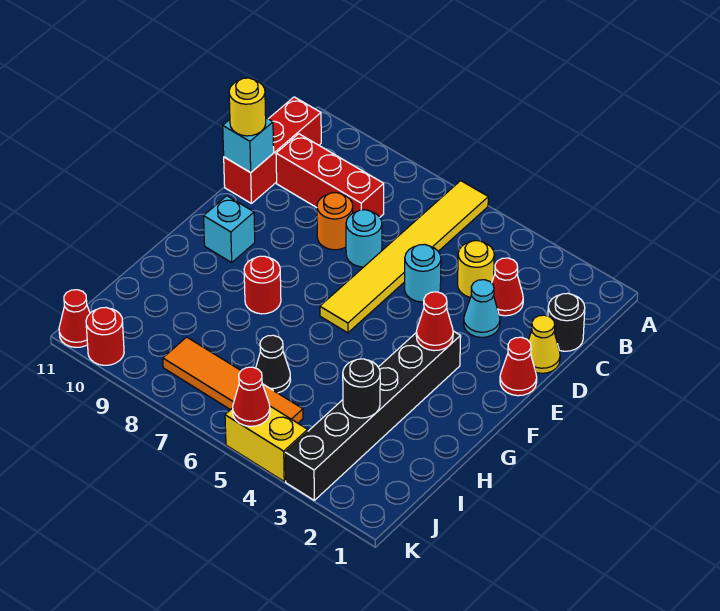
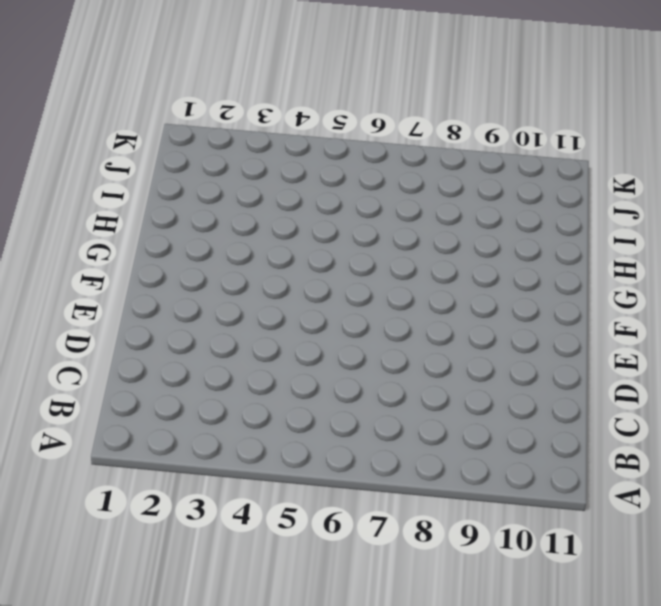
none -> yellow 1x6 tile [320,181,488,333]
none -> red 1x3 brick [224,97,321,203]
none -> black 1x1 round brick [548,293,585,351]

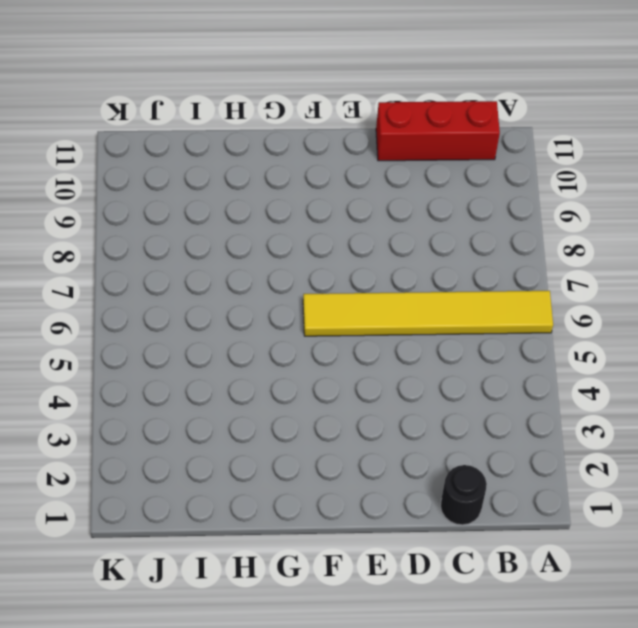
none -> red 1x1 cone [492,258,523,316]
none -> yellow 1x1 round brick [458,241,494,297]
none -> red 1x3 brick [276,134,384,217]

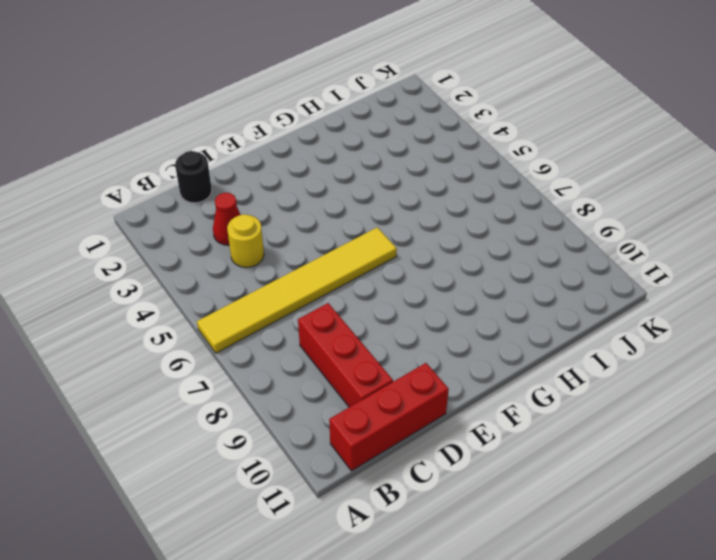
none -> yellow 1x1 cone [528,315,560,373]
none -> cyan 1x1 cone [464,280,500,337]
none -> cyan 1x1 round brick [405,244,441,302]

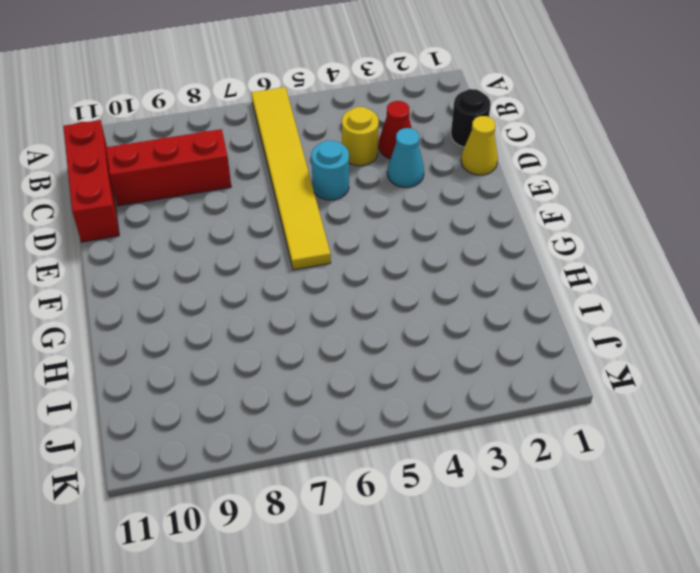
none -> cyan 1x1 round brick [346,210,382,267]
none -> orange 1x1 round brick [317,193,353,250]
none -> red 1x1 cone [500,337,537,396]

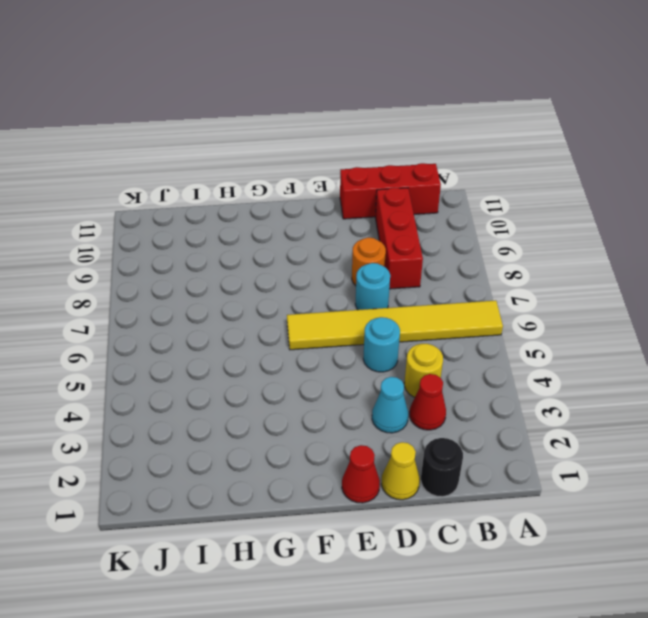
none -> black 1x6 brick [285,331,461,500]
none -> cyan 1x1 brick [204,196,255,262]
none -> red 1x1 round brick [244,256,281,314]

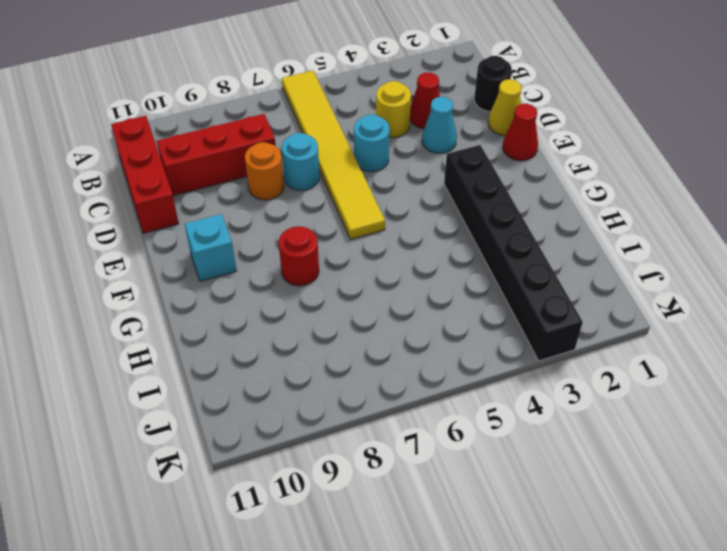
none -> black 1x1 cone [256,335,291,393]
none -> orange 1x4 tile [163,337,303,423]
none -> yellow 1x2 brick [225,406,308,481]

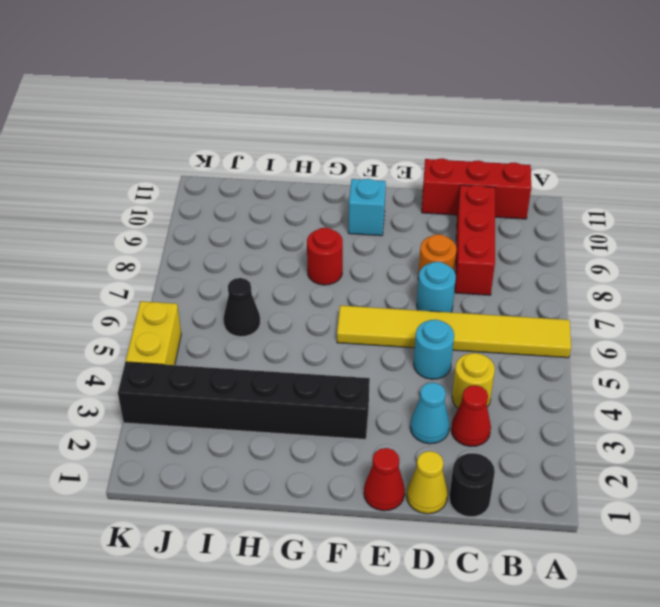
none -> orange 1x4 tile [163,337,303,423]
none -> red 1x1 round brick [86,307,124,365]
none -> red 1x1 cone [59,290,90,347]

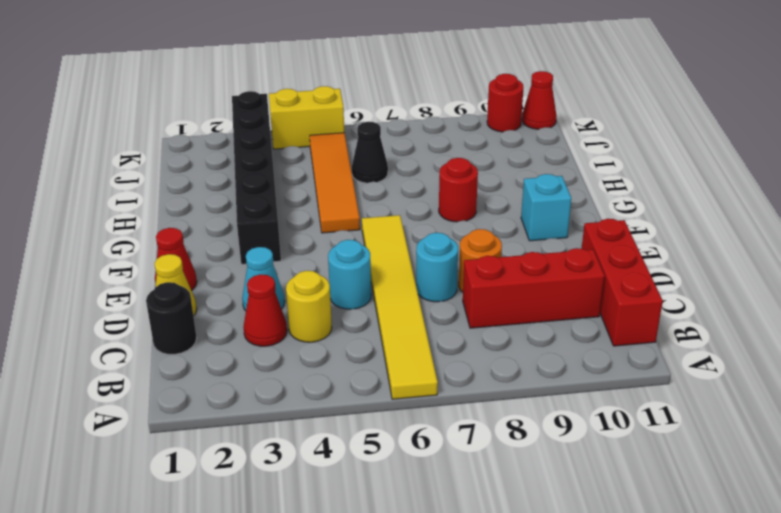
orange 1x4 tile [310,133,360,233] -> orange 1x4 tile turned to [163,337,303,423]
none -> cyan 1x1 brick [223,118,274,173]
none -> red 1x1 cone [416,292,453,351]
none -> black 1x1 round brick [343,359,380,418]

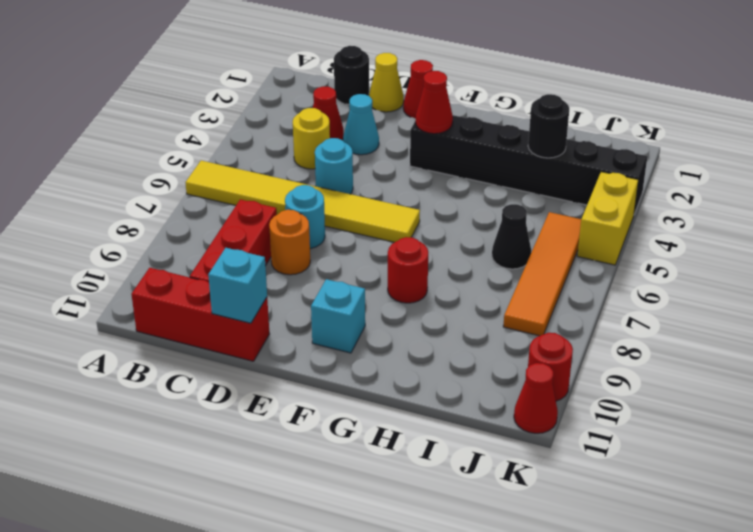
none -> red 1x1 cone [233,367,270,426]
none -> yellow 1x1 round brick [229,78,266,136]

